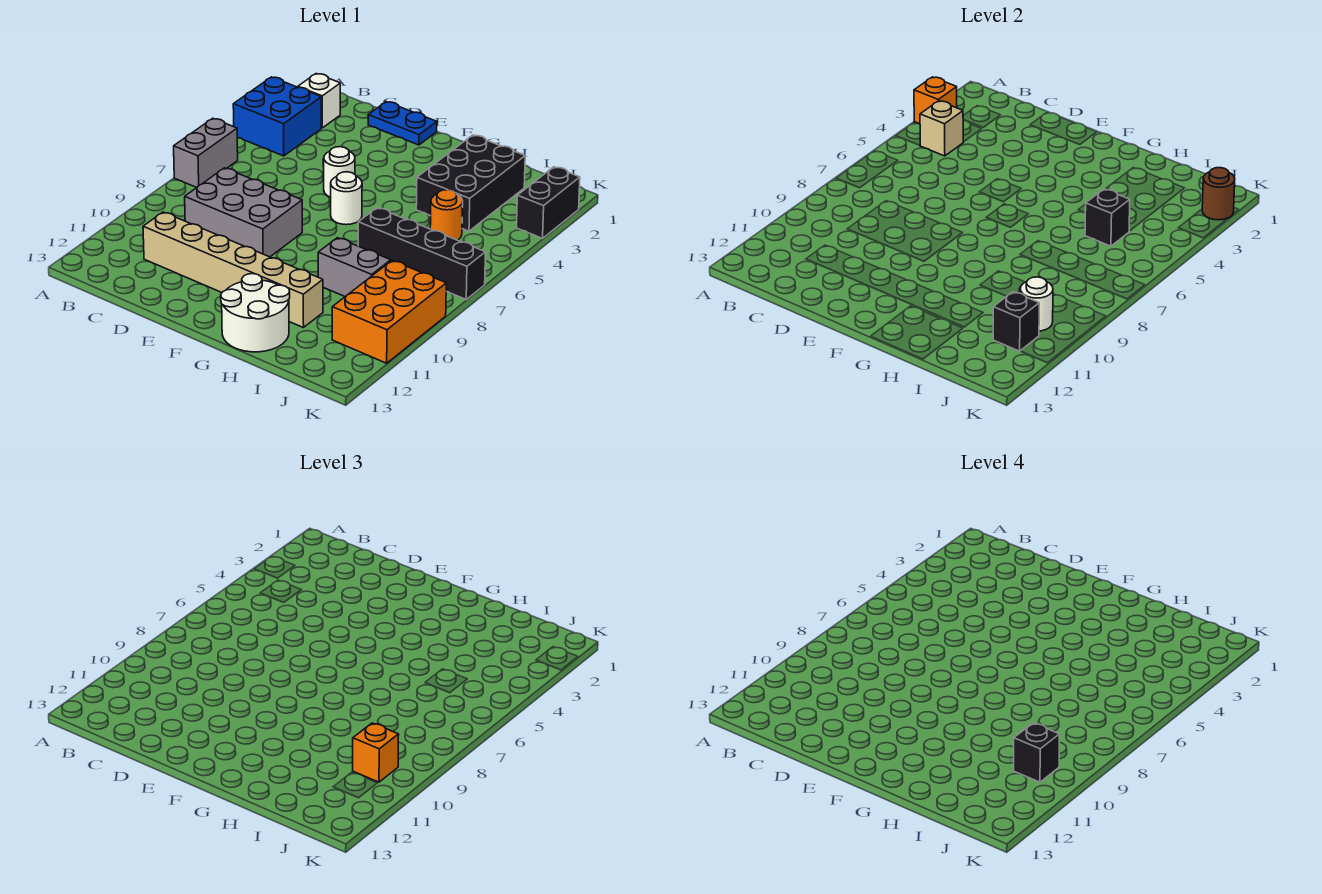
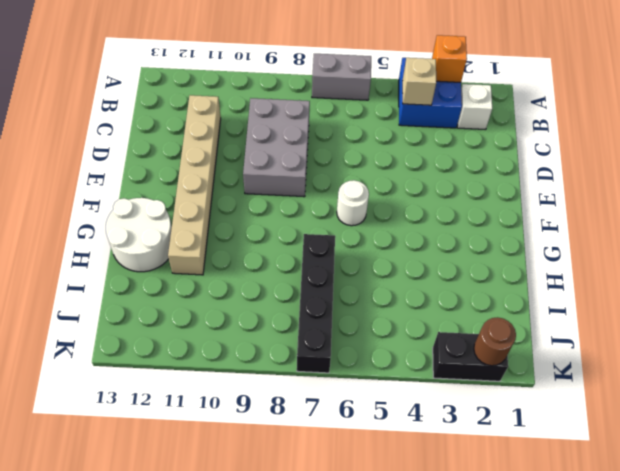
none -> blue 1x2 plate [368,102,437,145]
none -> white 1x1 round brick [324,147,355,197]
none -> black 2x3 brick [416,135,525,231]

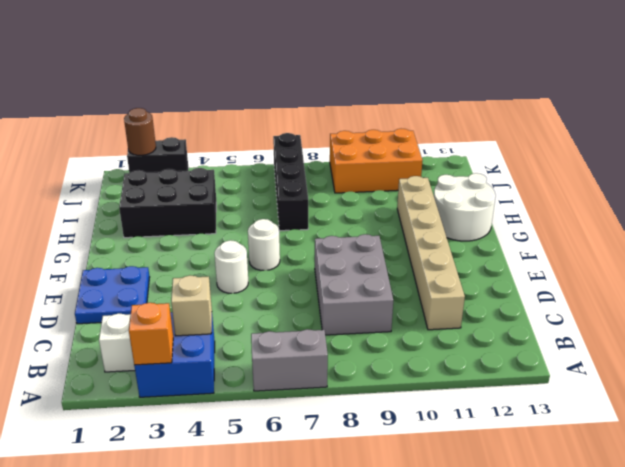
blue 2x2 plate [75,266,150,324] -> blue 1x2 plate [368,102,437,145]
none -> grey 1x2 brick [318,238,391,296]
none -> orange 1x1 round brick [430,190,463,240]
none -> black 1x1 brick [1085,189,1130,246]

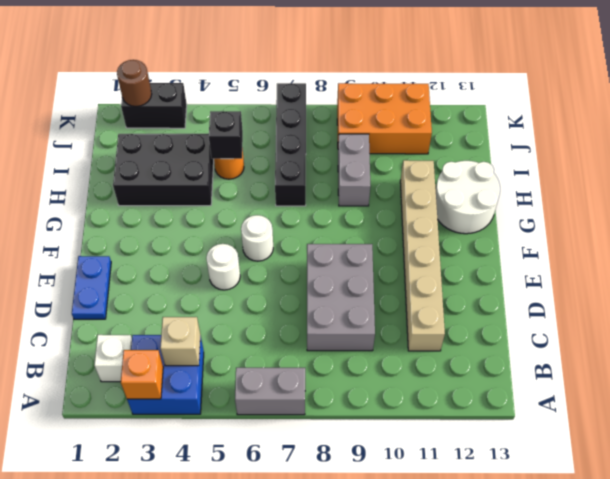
none -> white 1x1 round brick [1020,277,1053,331]
none -> black 1x1 brick [993,292,1039,351]
none -> orange 1x1 brick [353,723,399,782]

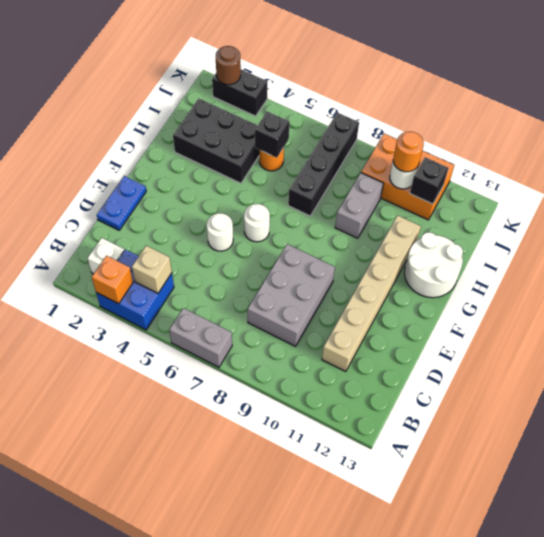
orange 1x1 round brick [393,132,424,172] -> orange 1x1 brick [353,723,399,782]
none -> black 1x1 brick [1014,723,1060,782]

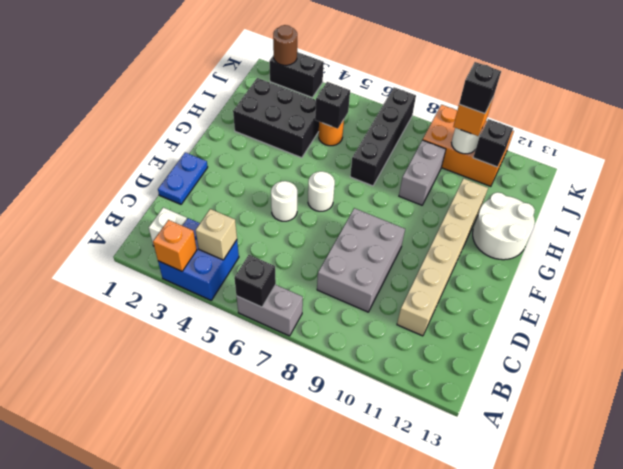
black 1x1 brick [234,255,276,307] -> none

